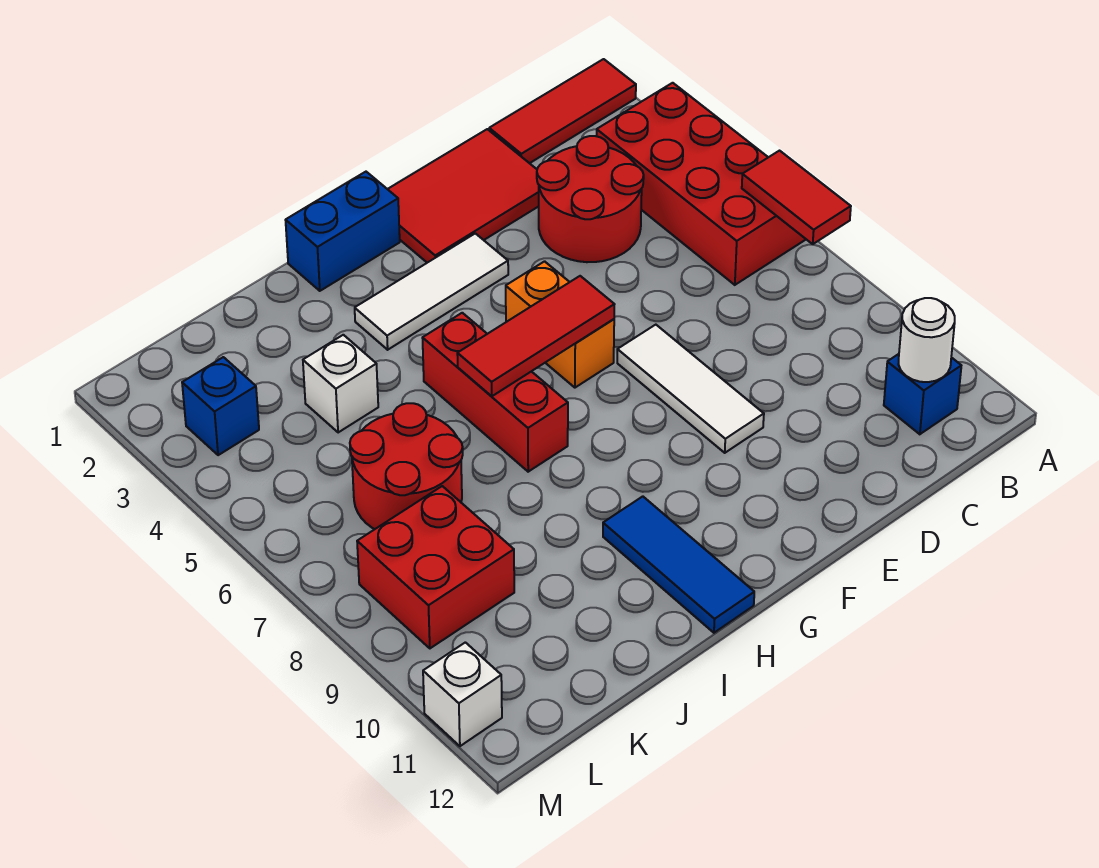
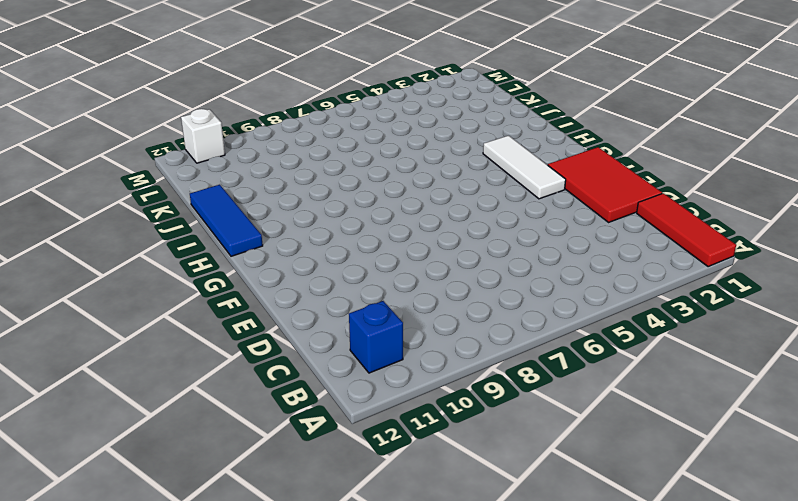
blue 1x3 tile [190,185,263,256] -> blue 1x3 tile turned to [603,496,754,633]
none -> red 2x4 brick [597,83,806,285]
none -> red 2x2 round brick [537,136,644,262]
none -> white 1x3 tile [617,325,764,453]

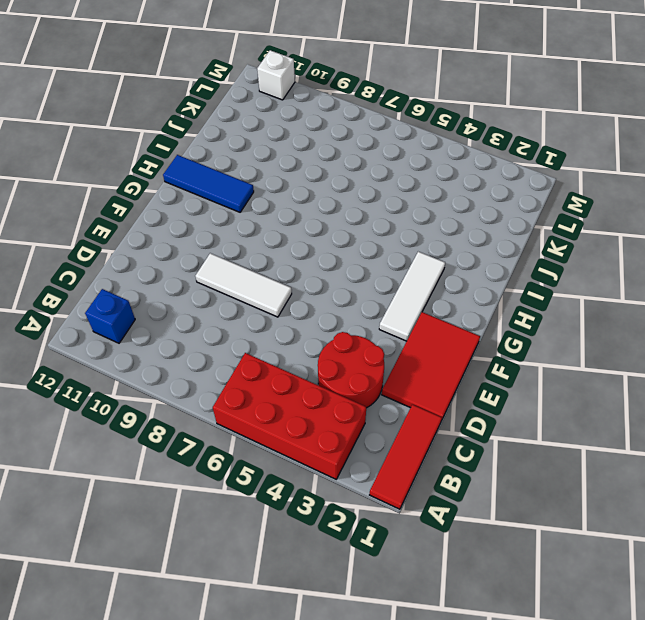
none -> orange 1x2 brick [506,261,614,388]
none -> blue 1x2 brick [286,172,400,291]
none -> red 1x3 brick [423,313,568,472]

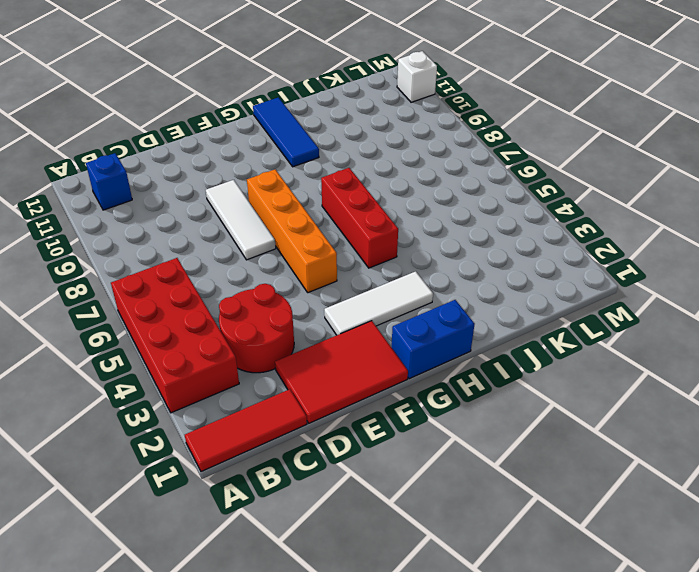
orange 1x4 brick [247,169,337,293] -> orange 1x2 brick [506,261,614,388]
none -> white 1x1 brick [303,335,378,433]
none -> red 2x2 round brick [350,403,463,529]
none -> red 2x2 brick [357,486,514,648]

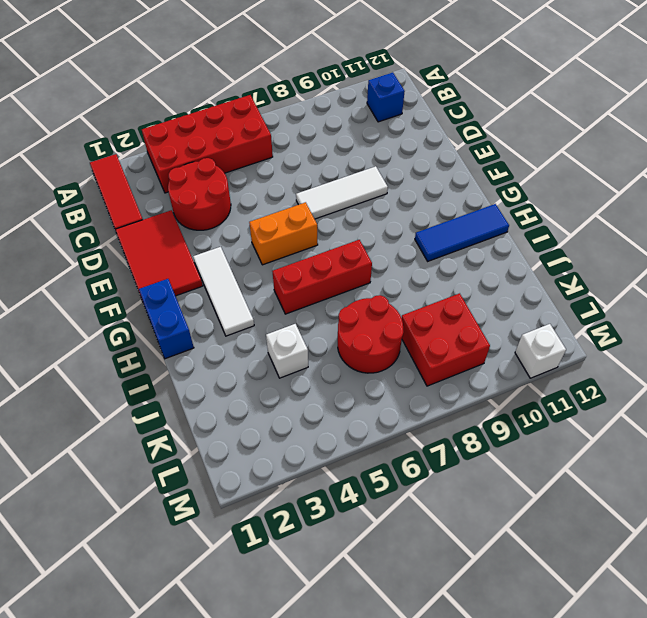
none -> blue 1x1 brick [182,357,259,455]
none -> red 1x2 tile [742,151,851,244]
none -> white 1x1 round brick [898,298,955,382]

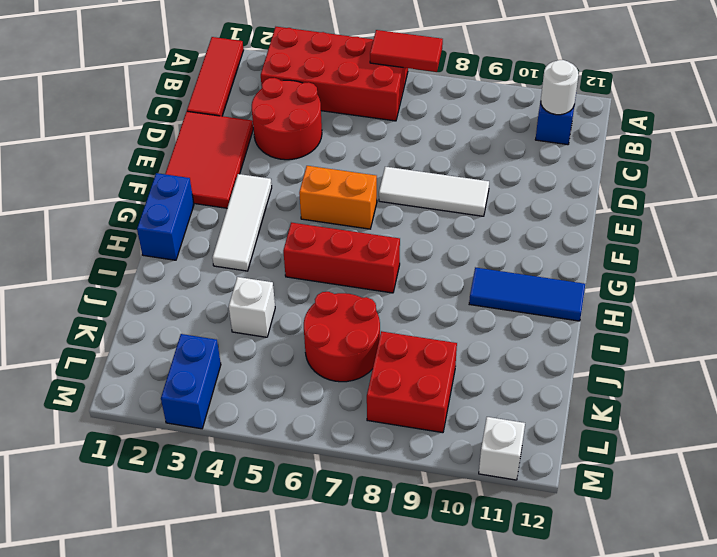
blue 1x2 brick [161,334,221,429] -> blue 1x1 brick [182,357,259,455]
none -> red 1x3 tile [457,276,615,396]

